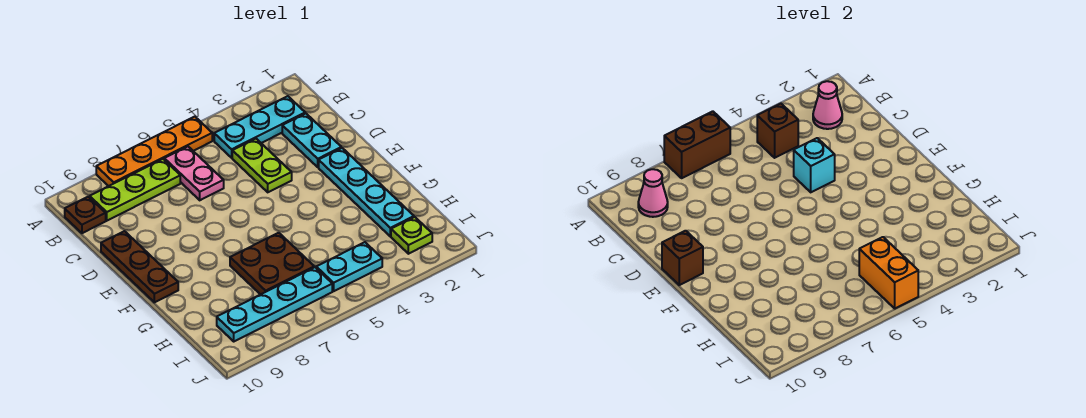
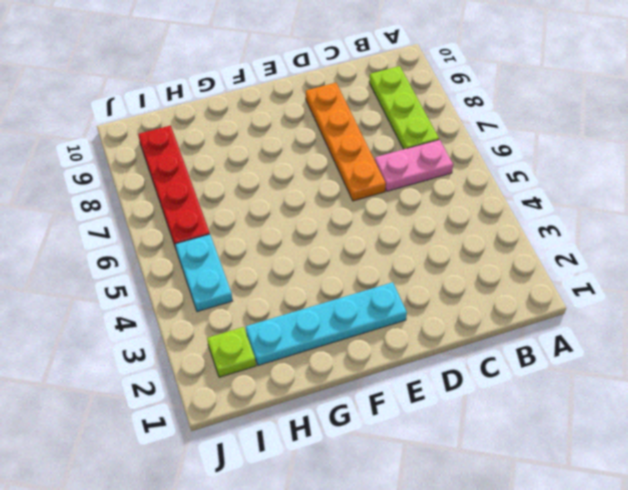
orange 1x4 plate [306,83,386,201] -> orange 1x4 plate moved to [96,117,212,186]
red 1x4 plate [138,126,210,248] -> cyan 1x4 plate [217,267,332,341]
none -> cyan 1x3 plate [214,96,305,158]
none -> brown 1x1 plate [65,197,106,233]
none -> cyan 1x2 plate [282,113,341,167]

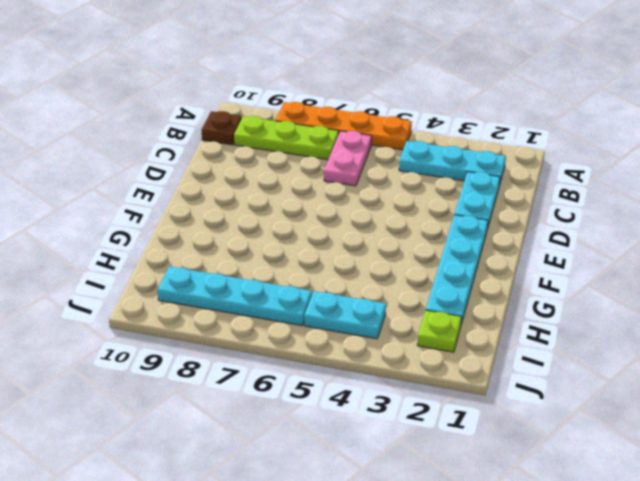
none -> lime 1x2 plate [232,139,292,192]
none -> brown 1x3 plate [101,231,178,302]
none -> brown 2x2 plate [230,233,314,295]

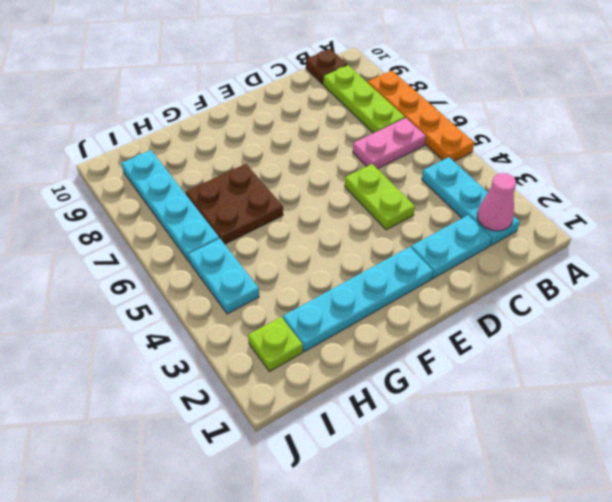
lime 1x2 plate [345,164,415,230] -> lime 1x2 plate turned to [232,139,292,192]
none -> brown 1x3 plate [101,231,178,302]
none -> brown 1x2 brick [664,111,730,178]
none -> brown 1x1 brick [757,104,798,158]

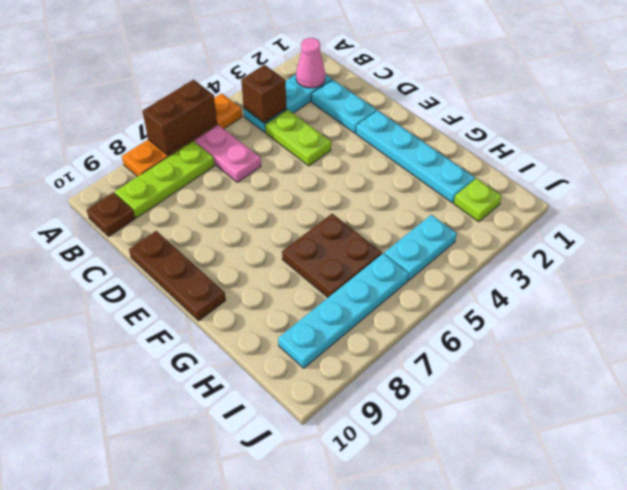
none -> pink 1x1 cone [638,169,668,217]
none -> cyan 1x1 brick [794,138,835,192]
none -> brown 1x1 brick [662,231,703,285]

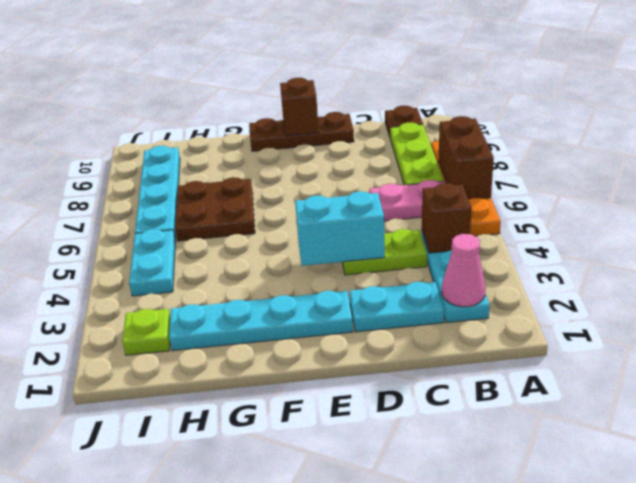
cyan 1x2 brick [295,191,385,266] -> cyan 1x1 brick [794,138,835,192]
none -> pink 1x1 cone [638,169,668,217]
none -> orange 1x2 brick [859,237,918,308]

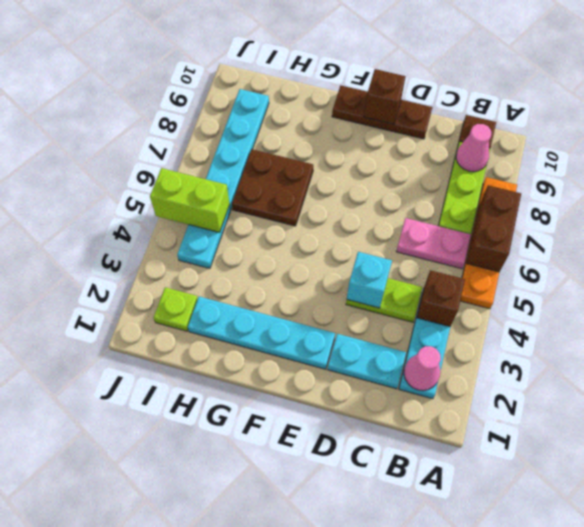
lime 1x2 brick [150,168,230,232] -> orange 1x2 brick [859,237,918,308]

